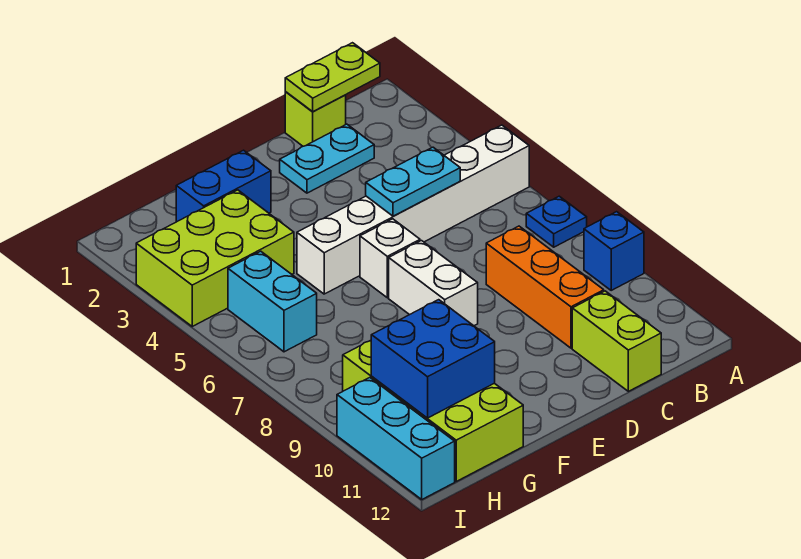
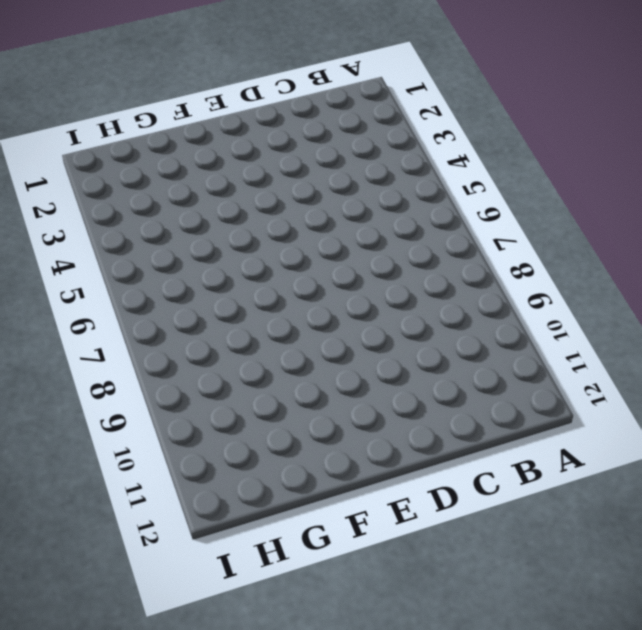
none -> white 1x6 brick [297,125,529,294]
none -> blue 1x1 plate [526,196,587,247]
none -> blue 1x1 brick [584,212,644,290]

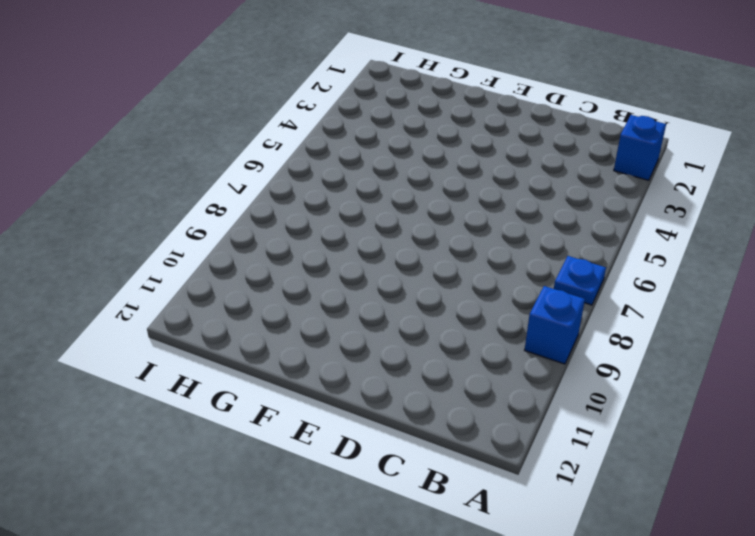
blue 1x1 brick [614,115,666,180] -> none
none -> white 1x6 brick [297,125,529,294]
none -> lime 1x1 brick [285,92,346,146]
none -> cyan 1x2 plate [280,124,374,193]

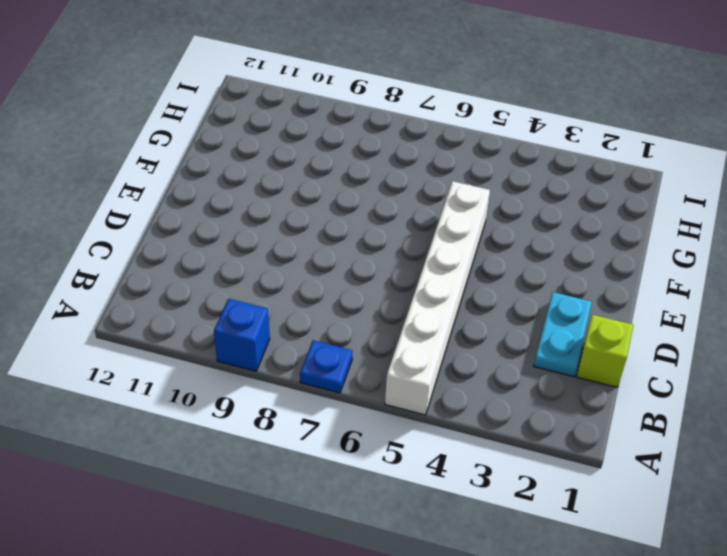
none -> orange 1x3 brick [486,226,604,348]
none -> lime 1x2 brick [572,291,661,391]
none -> white 1x1 brick [360,219,420,298]

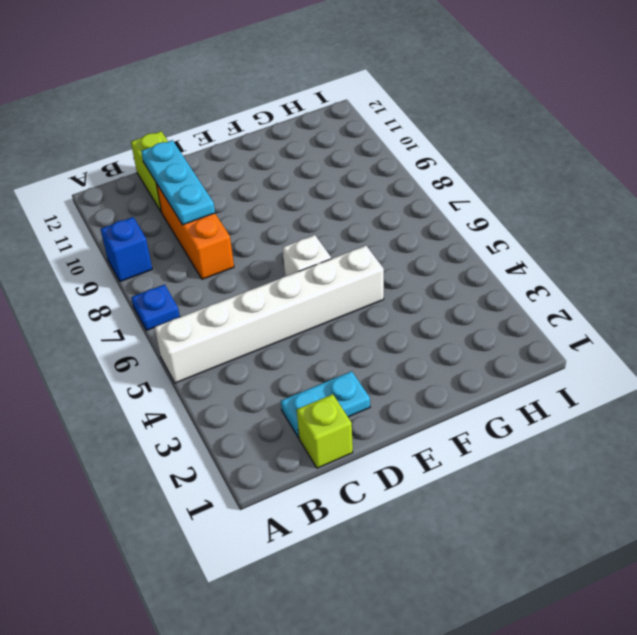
cyan 1x3 plate [141,140,215,225] -> none
none -> white 1x2 brick [389,241,478,326]
none -> blue 1x2 brick [176,150,271,222]
none -> lime 2x3 brick [136,190,294,326]

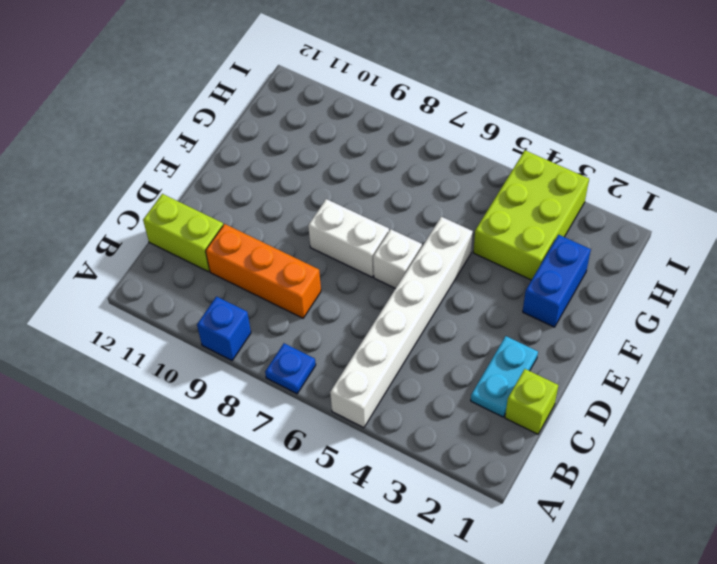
none -> lime 2x4 brick [343,340,523,481]
none -> cyan 1x2 brick [228,251,317,352]
none -> cyan 1x3 brick [337,378,455,499]

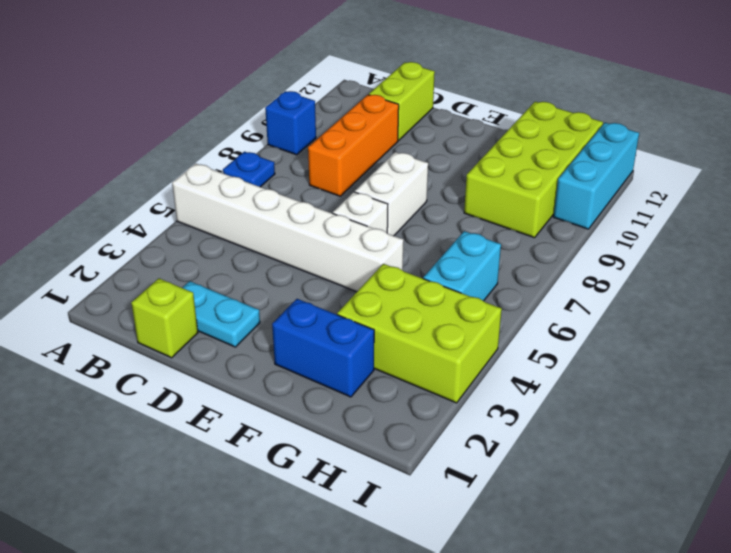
none -> lime 1x2 plate [285,43,380,111]
none -> cyan 1x2 plate [366,147,460,216]
none -> blue 2x2 brick [371,300,495,418]

